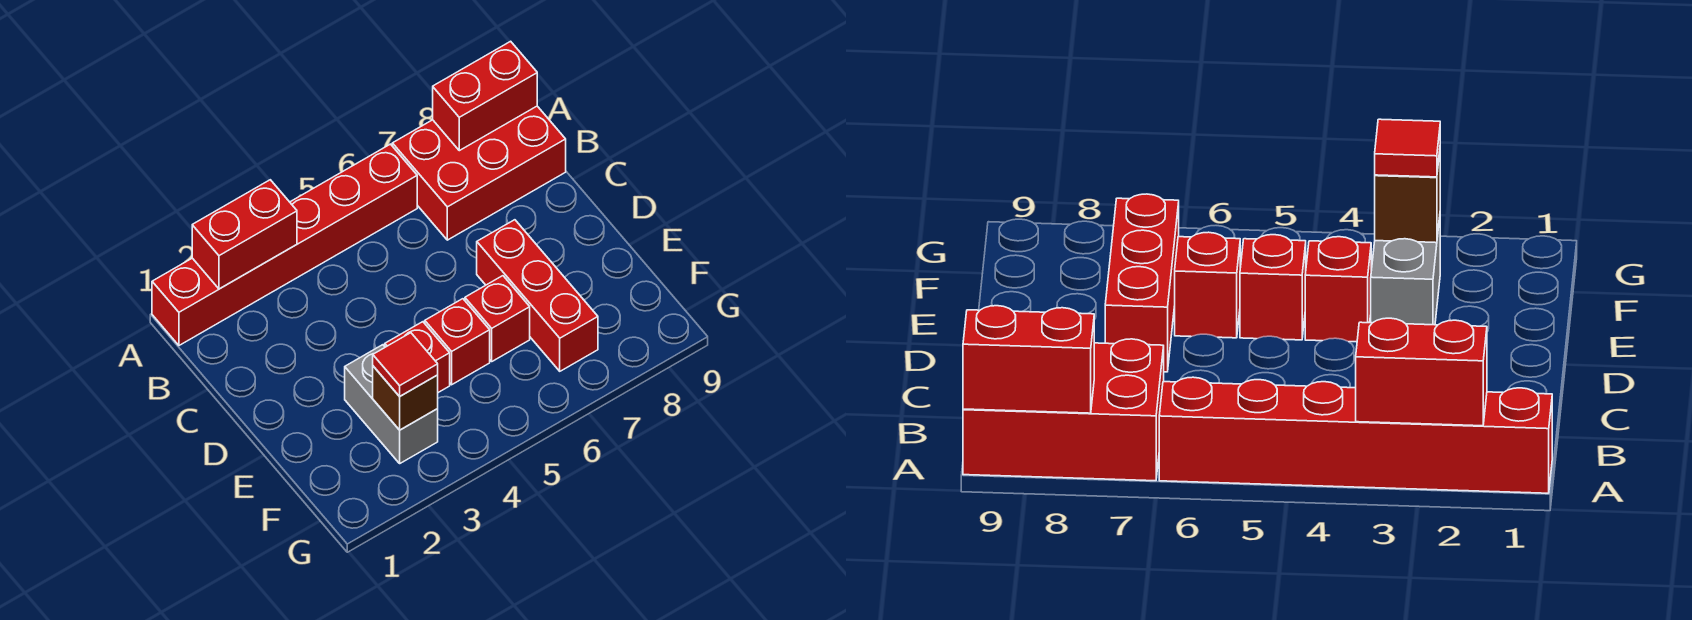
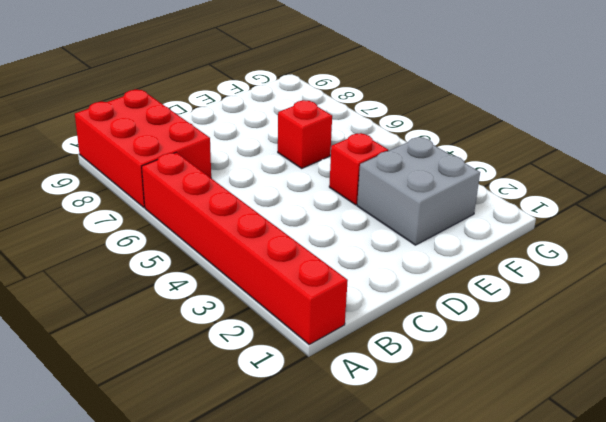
grey 2x2 brick [357,137,480,245] -> grey 1x2 brick [345,345,438,463]
none -> red 1x3 brick [477,220,598,371]
none -> red 1x1 brick [425,299,490,385]

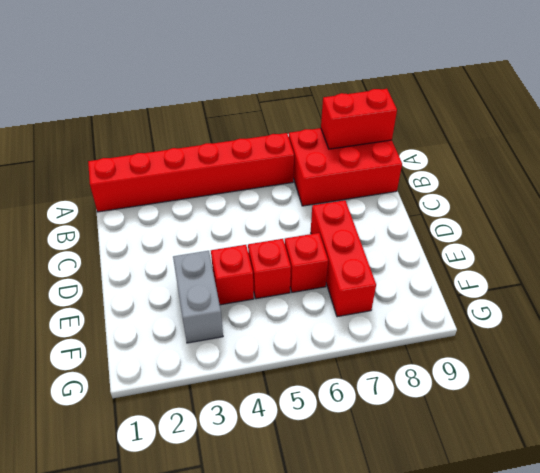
none -> red 1x2 brick [192,180,297,289]
none -> brown 1x1 brick [373,366,438,430]

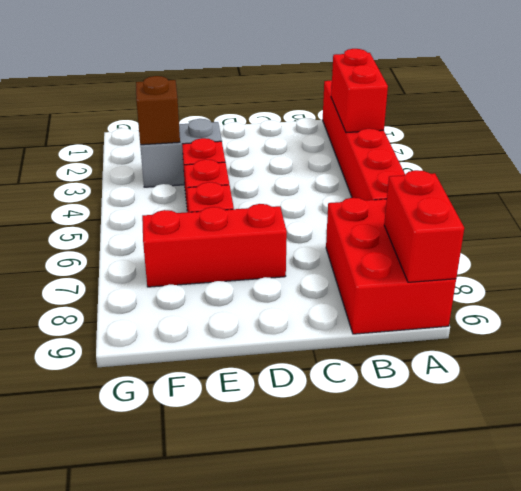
none -> red 1x1 tile [373,333,438,396]

